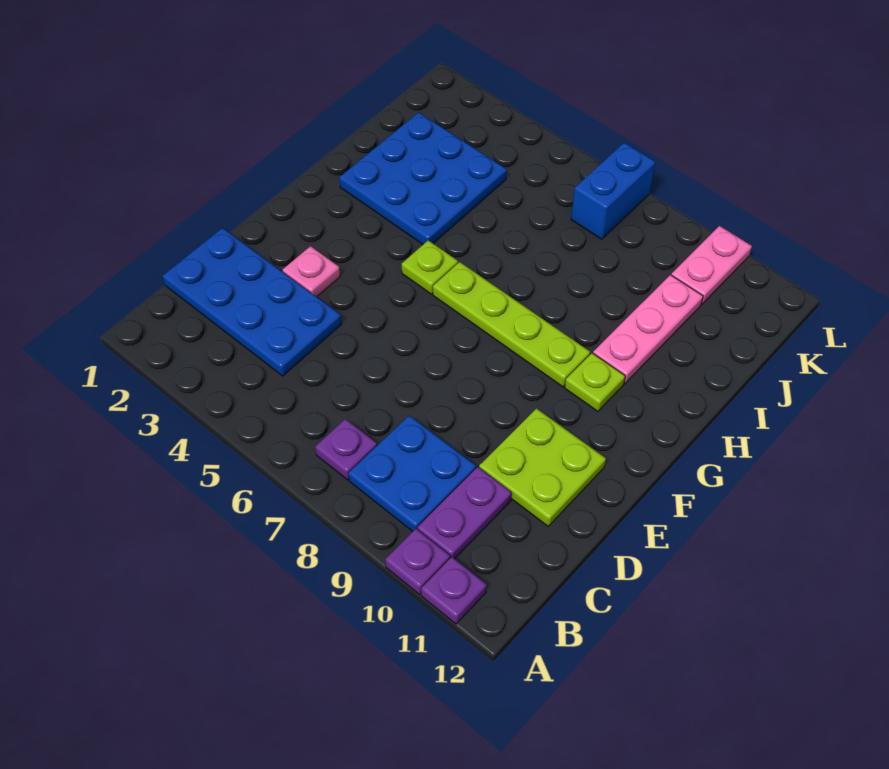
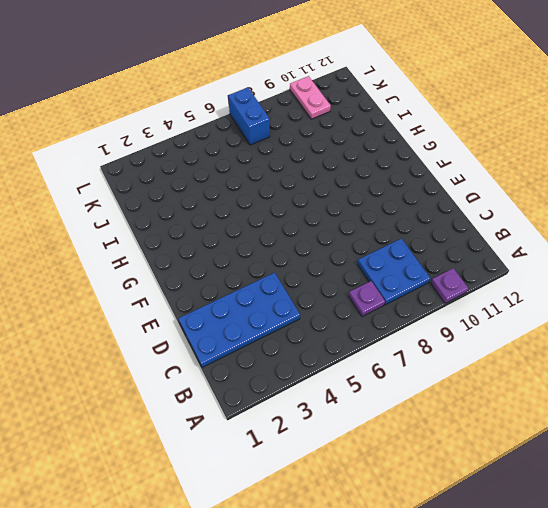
none -> purple 1x1 plate [421,557,487,624]
none -> purple 1x2 plate [418,467,512,559]
none -> lime 2x2 plate [479,409,606,526]

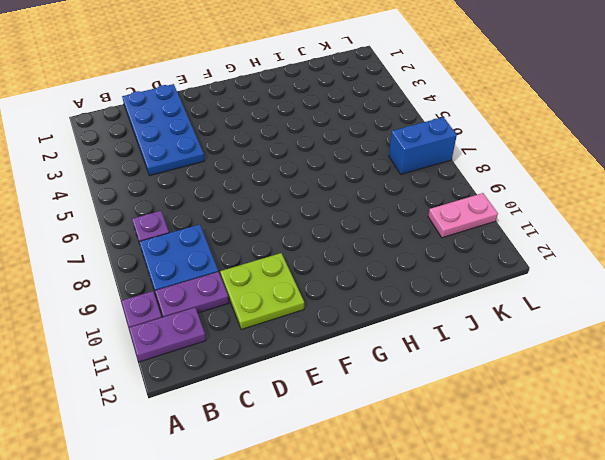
purple 1x2 plate [129,308,206,362] -> purple 1x1 plate [421,557,487,624]
none -> pink 1x1 plate [283,246,340,297]
none -> lime 1x1 plate [402,240,458,294]
none -> lime 1x4 plate [433,262,590,387]

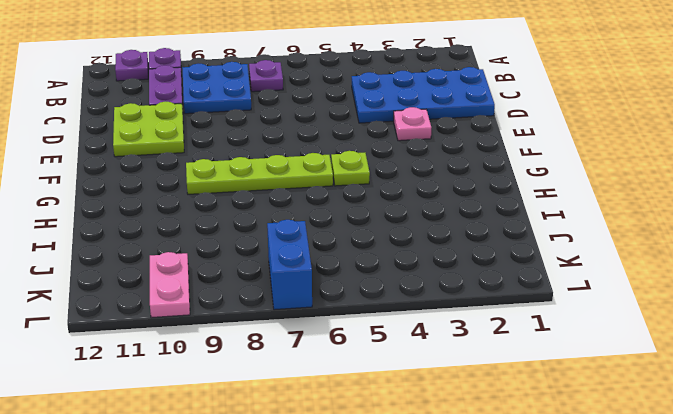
none -> lime 1x1 plate [565,353,625,411]
none -> blue 3x3 plate [339,112,507,244]
none -> pink 1x3 plate [593,275,703,384]

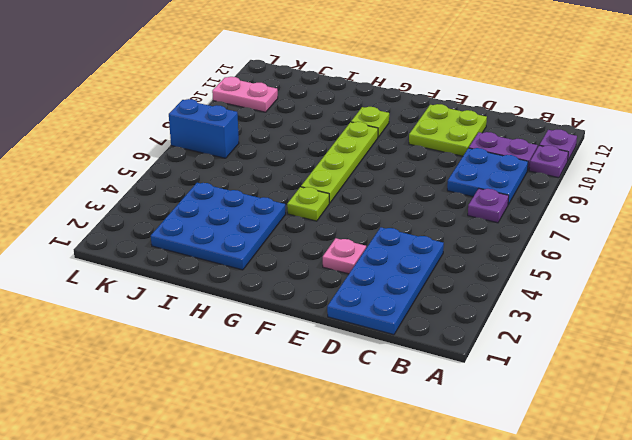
none -> pink 1x3 plate [593,275,703,384]

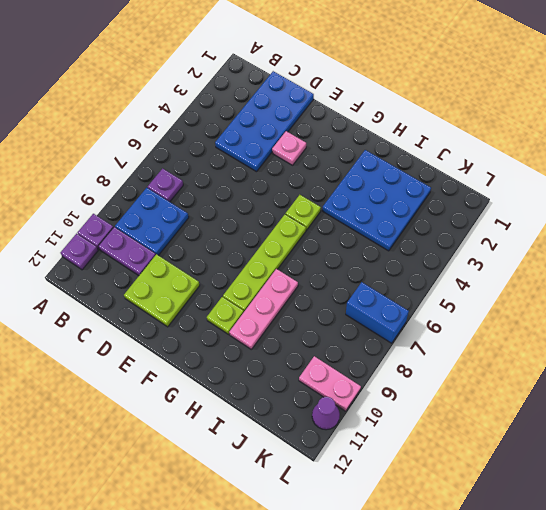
pink 1x3 plate [229,269,298,349] -> pink 1x3 plate turned to [593,275,703,384]
purple 1x1 cone [312,397,340,430] -> none

